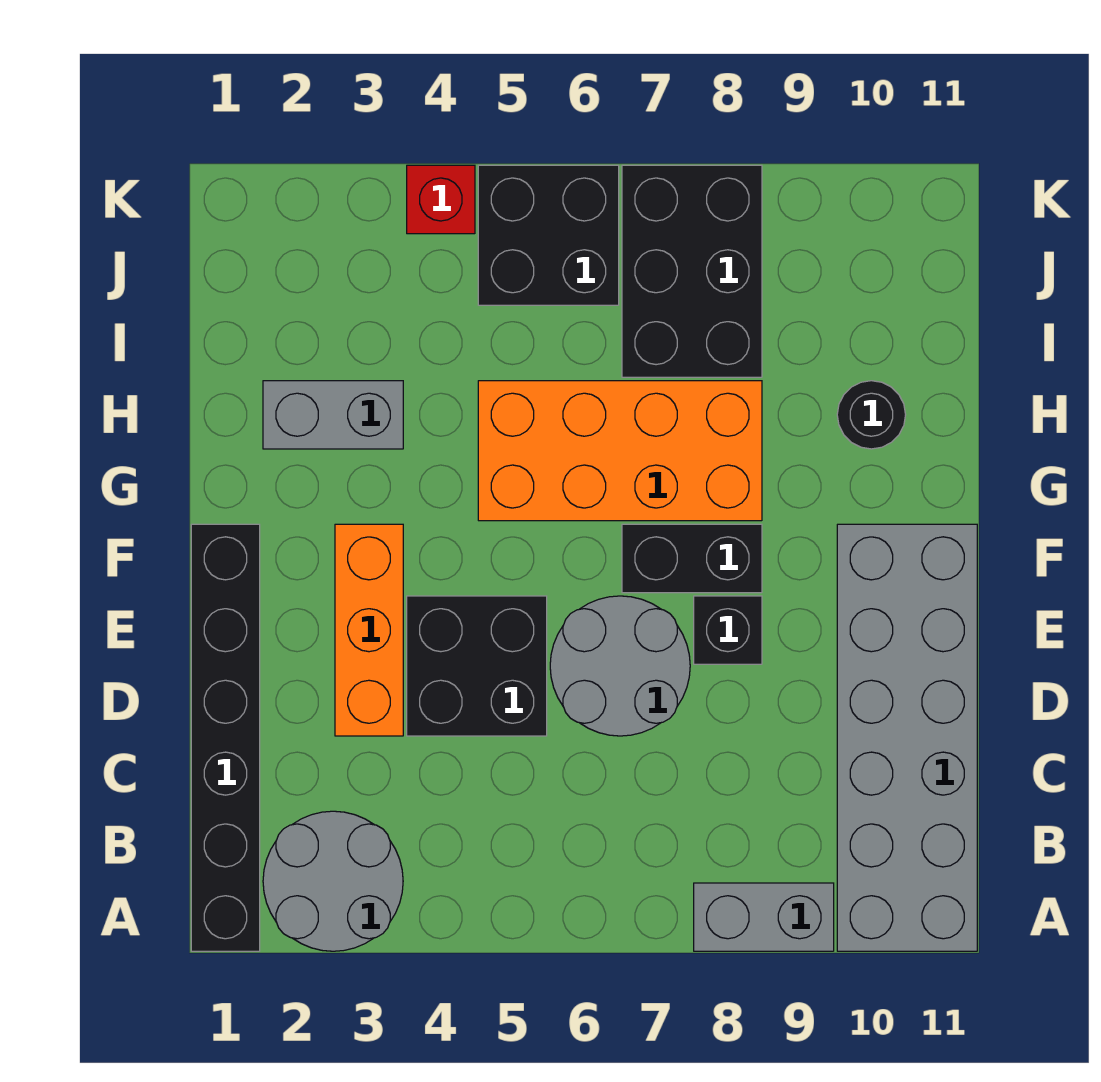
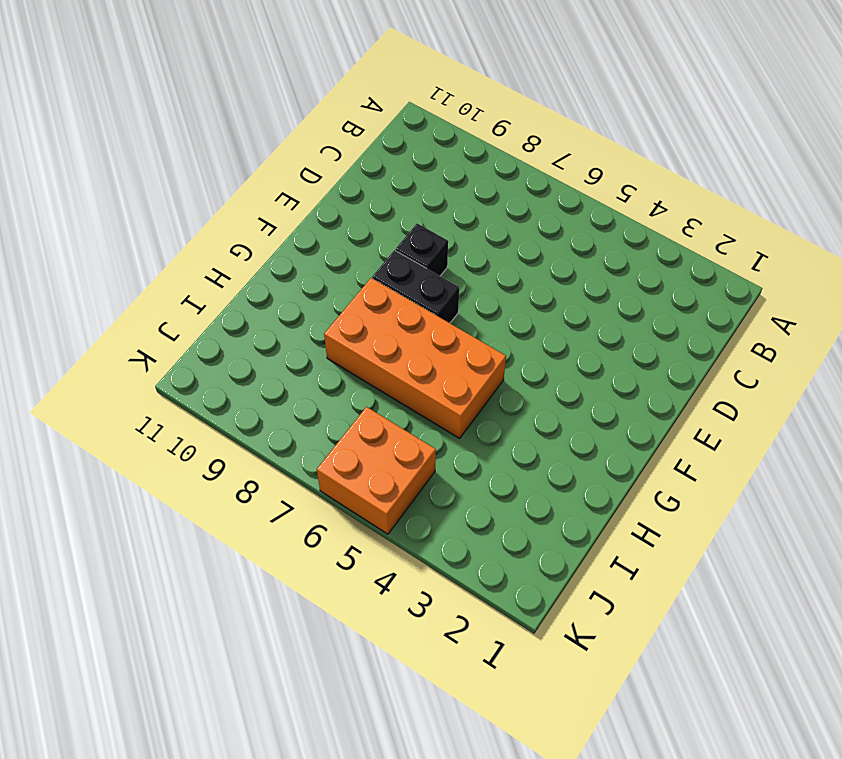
orange 2x2 brick [317,407,436,534] -> black 2x2 brick [478,165,619,305]
none -> black 1x6 brick [191,524,260,951]
none -> grey 2x2 round brick [263,811,403,951]
none -> grey 1x2 brick [694,883,834,951]

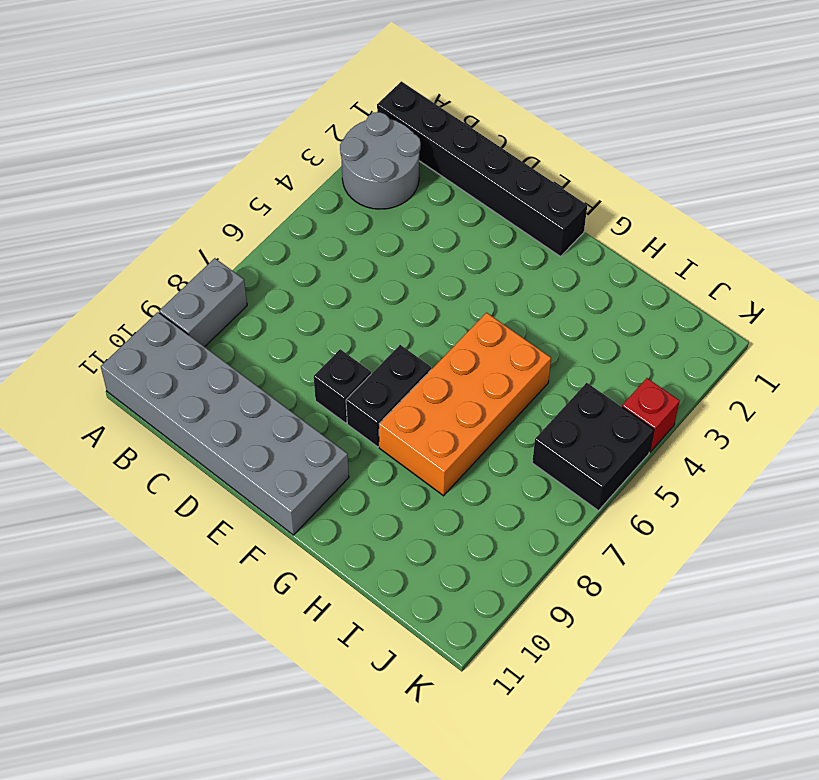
none -> orange 1x3 brick [335,524,403,736]
none -> black 2x2 brick [407,596,547,736]
none -> grey 2x2 round brick [550,596,690,736]

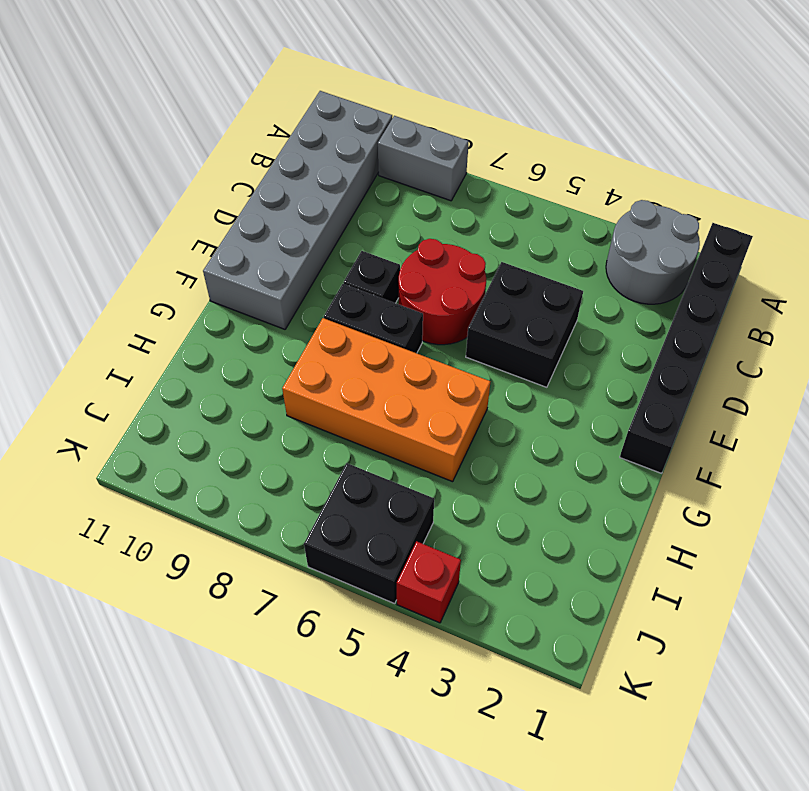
red 2x2 round brick [399,239,486,345] -> grey 2x2 round brick [550,596,690,736]
none -> orange 1x3 brick [335,524,403,736]
none -> grey 1x2 brick [263,381,403,449]
none -> black 1x1 round brick [837,381,906,449]

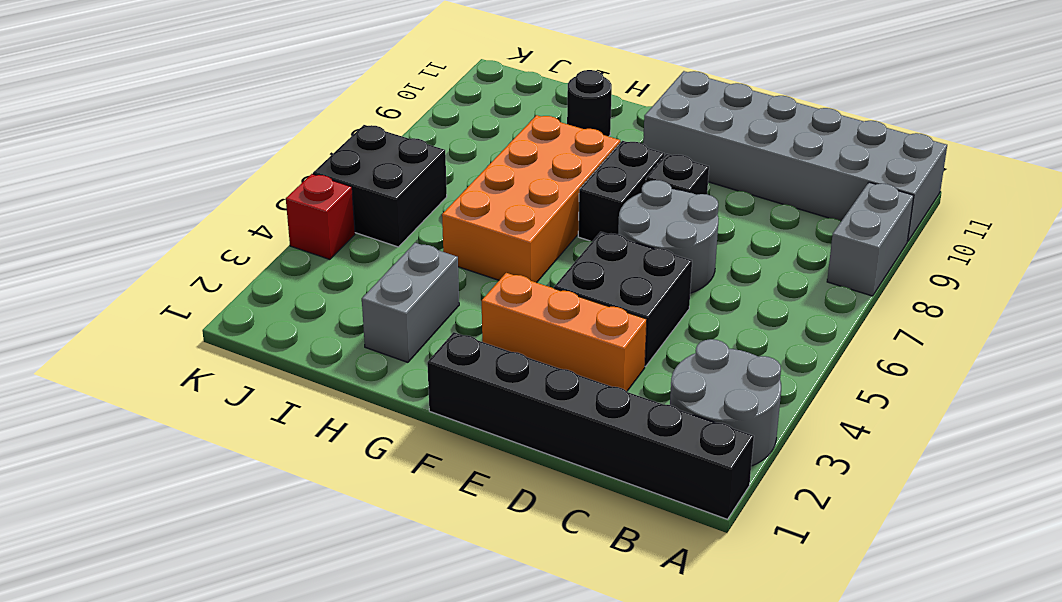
none -> black 2x3 brick [622,165,762,377]

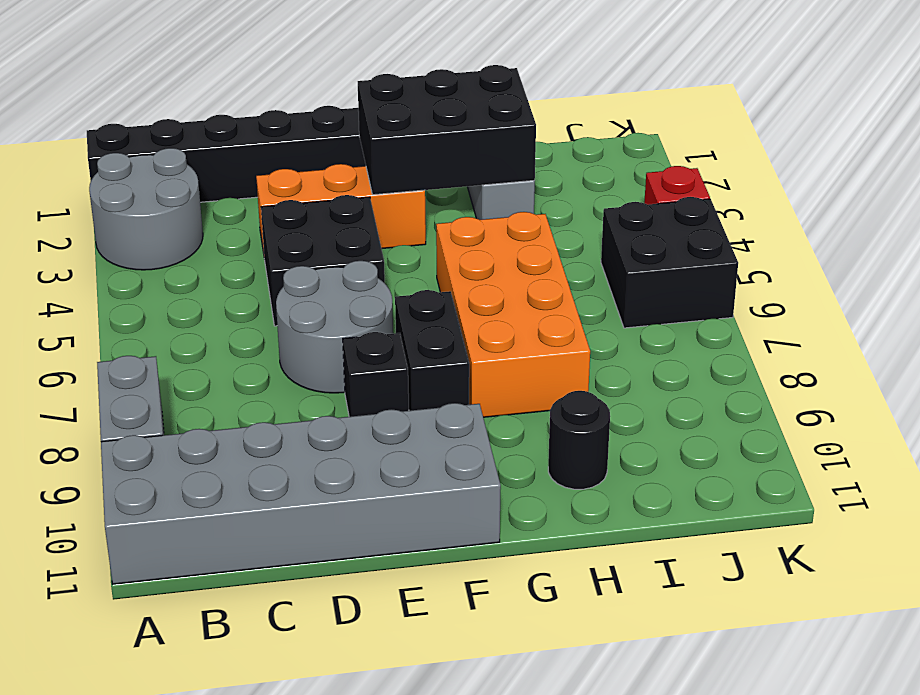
black 2x3 brick [358,65,536,195] -> black 2x3 brick moved to [622,165,762,377]

